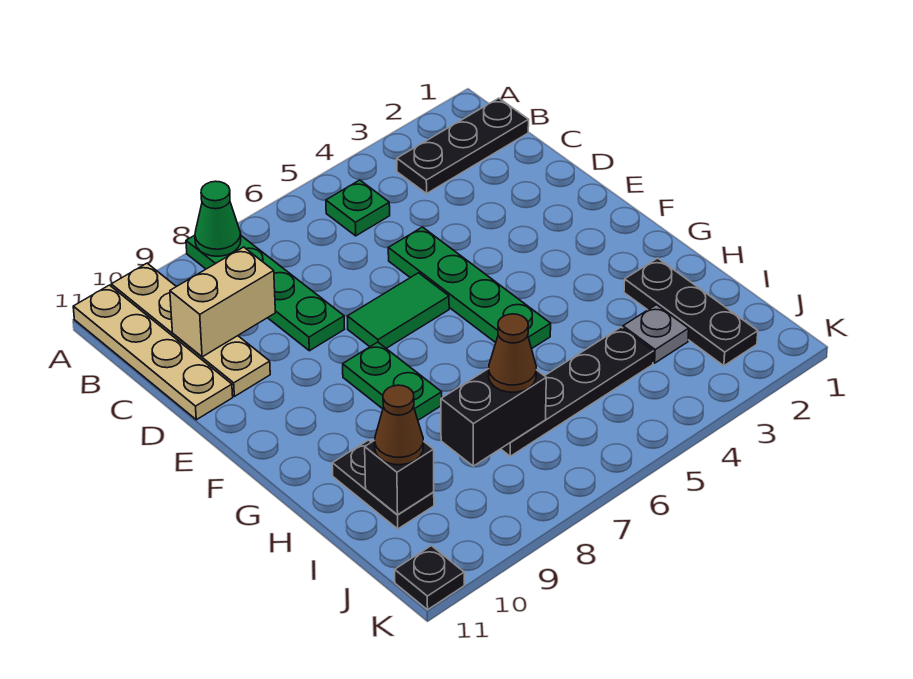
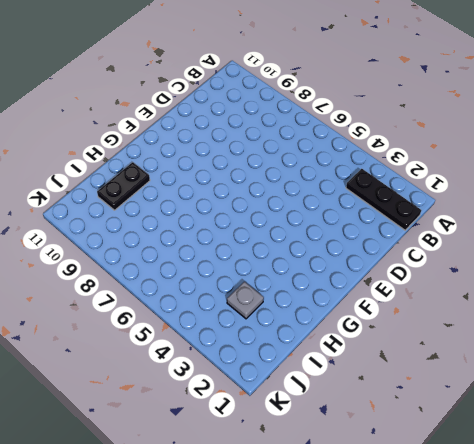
none -> green 1x4 plate [186,235,344,351]
none -> tan 1x4 plate [111,263,270,396]
none -> tan 1x4 plate [73,285,233,420]

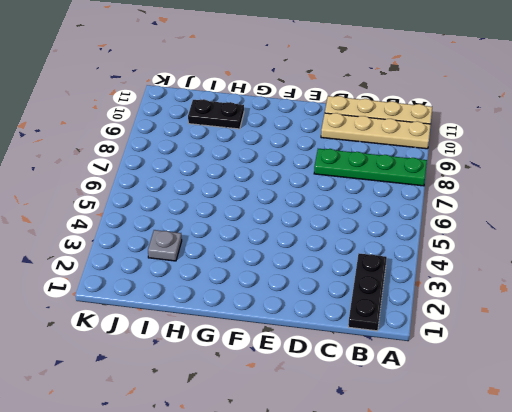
none -> green 1x1 plate [326,180,390,236]
none -> green 1x4 plate [388,227,551,349]
none -> green 1x2 tile [347,273,449,348]

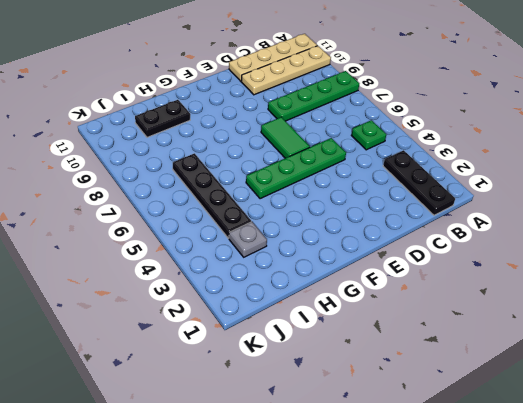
none -> green 1x2 plate [343,342,442,420]
none -> black 1x3 plate [624,258,758,366]
none -> black 1x1 plate [395,546,464,610]

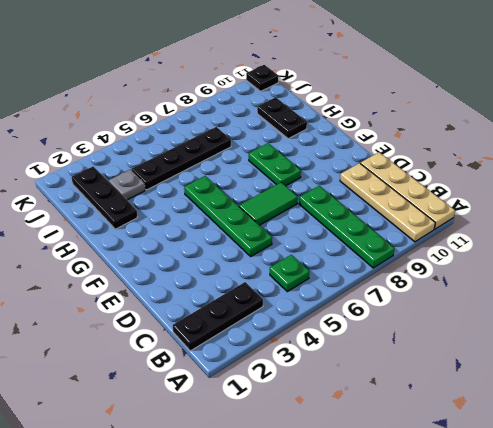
none -> green 1x1 cone [195,181,241,256]
none -> tan 1x2 brick [170,247,275,357]
none -> black 1x2 brick [441,369,546,466]

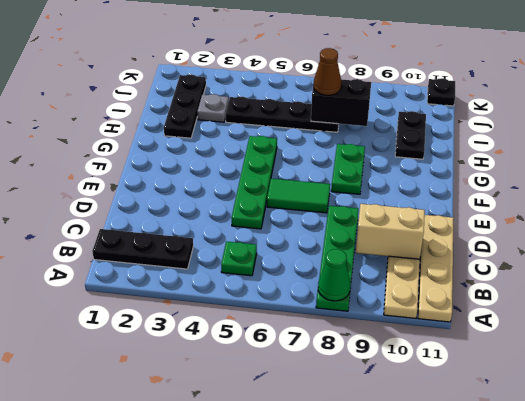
none -> black 1x1 brick [365,440,434,515]
none -> brown 1x1 cone [375,385,423,465]

